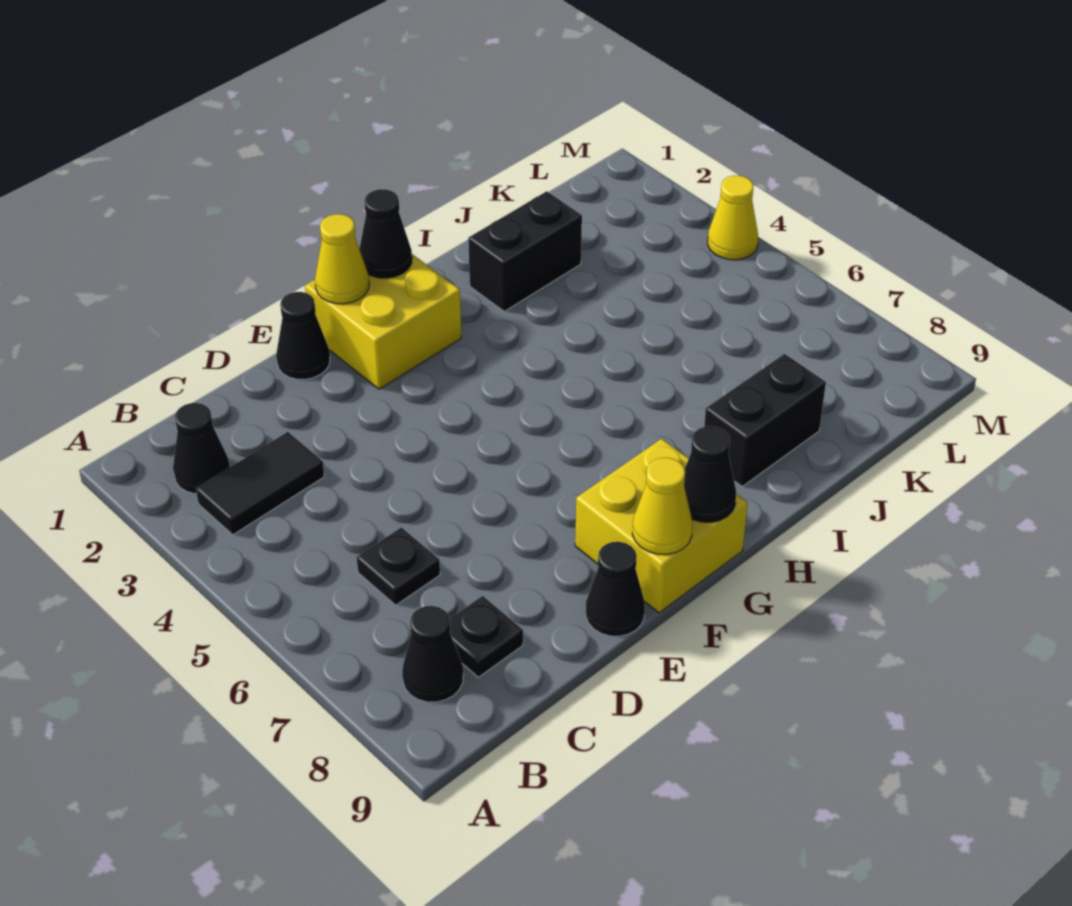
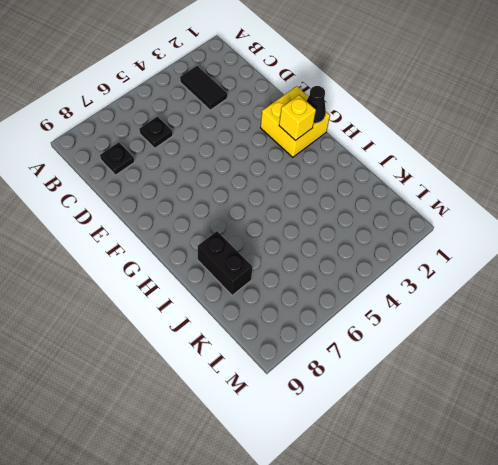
yellow 1x1 brick [279,95,316,141] -> none
none -> black 1x1 cone [173,403,230,494]
none -> black 1x1 cone [402,606,463,702]
none -> black 1x1 cone [276,292,330,380]

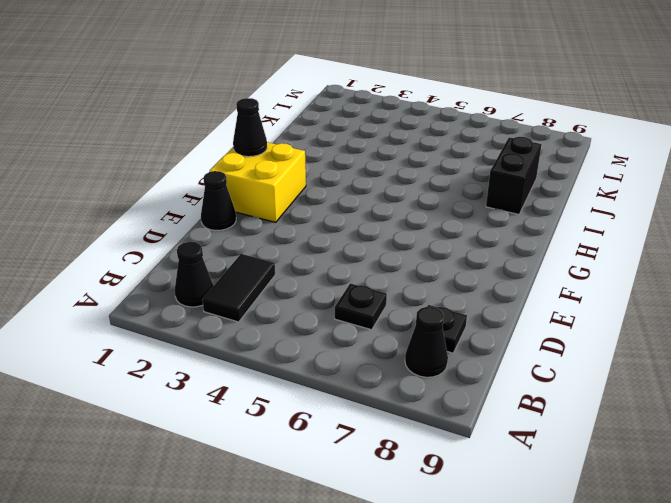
none -> black 1x1 cone [586,542,645,636]
none -> yellow 2x2 brick [575,439,748,613]
none -> black 1x2 brick [468,191,582,311]

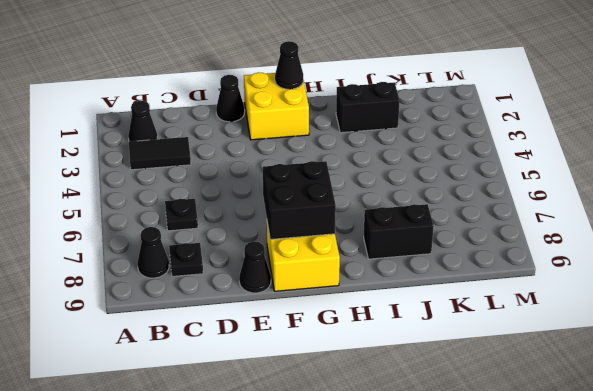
black 2x2 brick [263,161,336,239] -> none
none -> yellow 1x1 cone [708,175,758,260]
none -> yellow 1x1 cone [315,214,369,304]
none -> yellow 1x1 cone [632,458,692,554]

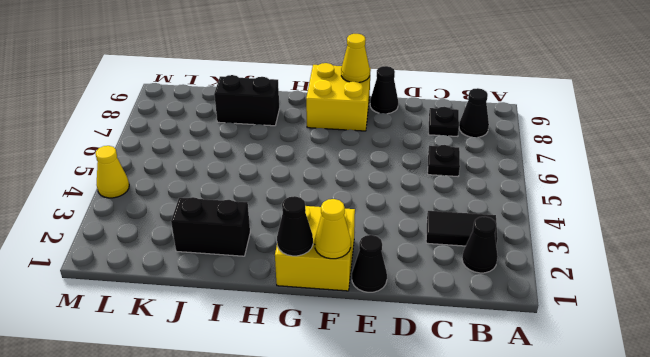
none -> black 1x1 cone [684,426,736,522]

